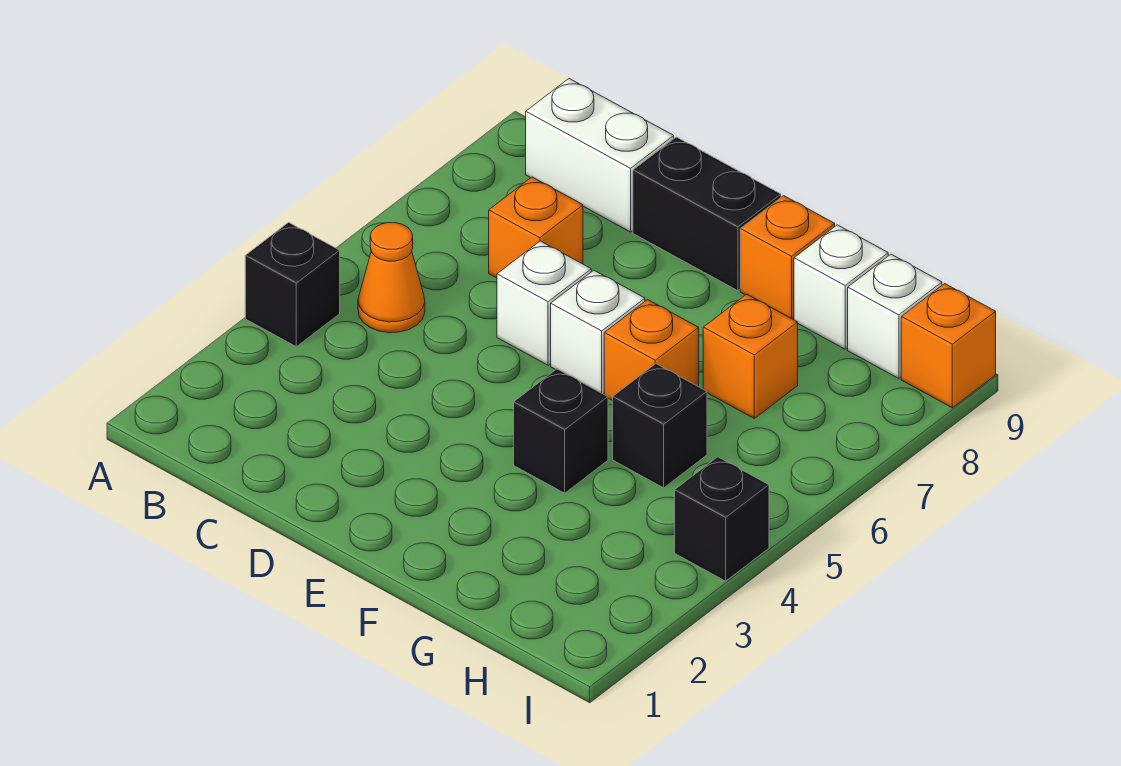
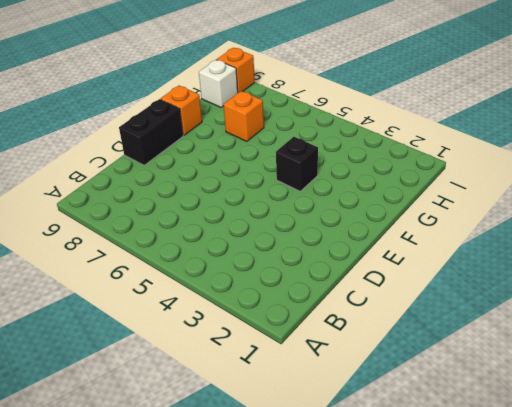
none -> black 1x1 brick [245,222,340,347]
none -> orange 1x1 cone [358,223,425,333]
none -> white 1x2 brick [526,79,674,232]

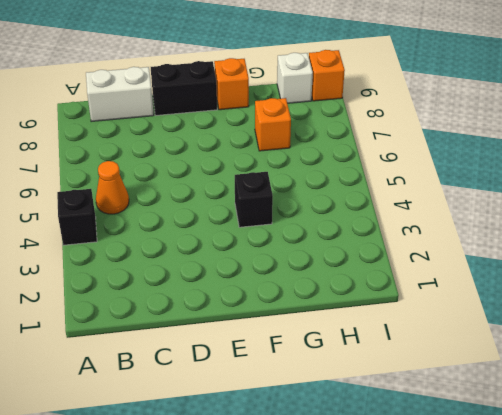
none -> orange 1x1 brick [489,177,583,278]
none -> white 1x1 brick [497,241,591,365]
none -> white 1x1 brick [551,270,645,394]

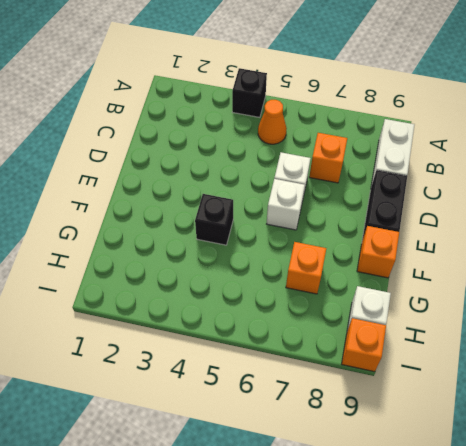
none -> orange 1x1 brick [604,300,699,401]
none -> black 1x1 brick [613,364,707,488]
none -> white 1x1 brick [794,225,888,349]

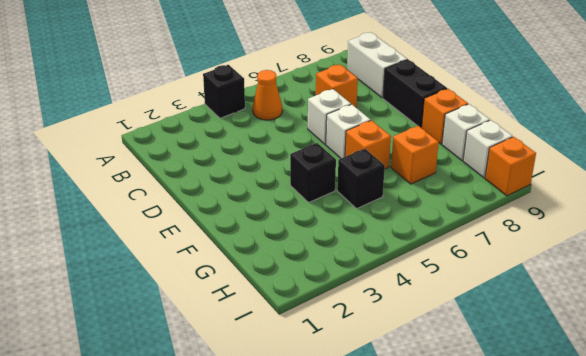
none -> black 1x1 brick [675,457,769,581]

